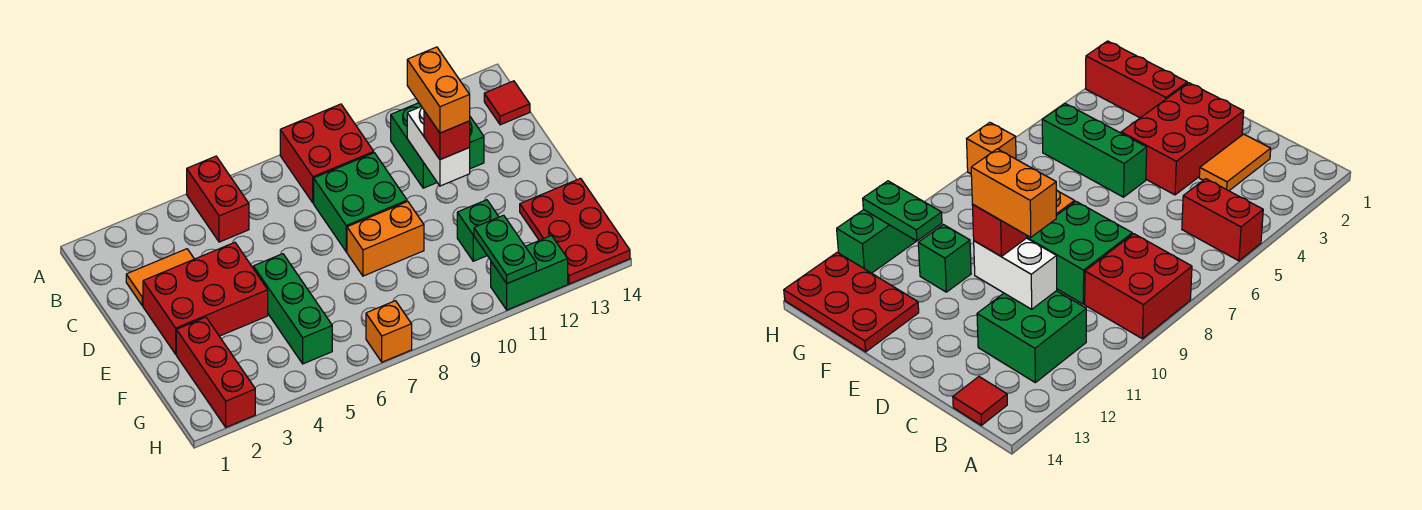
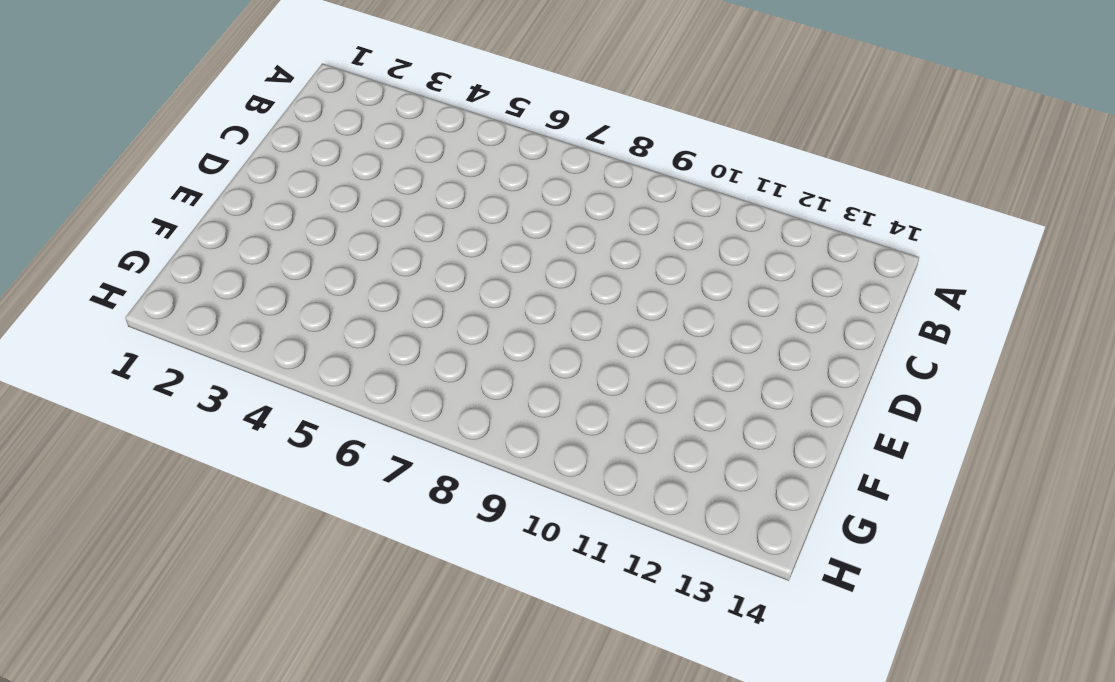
none -> red 1x2 brick [187,156,249,242]
none -> red 2x2 brick [280,104,374,203]
none -> green 2x2 brick [391,103,484,188]

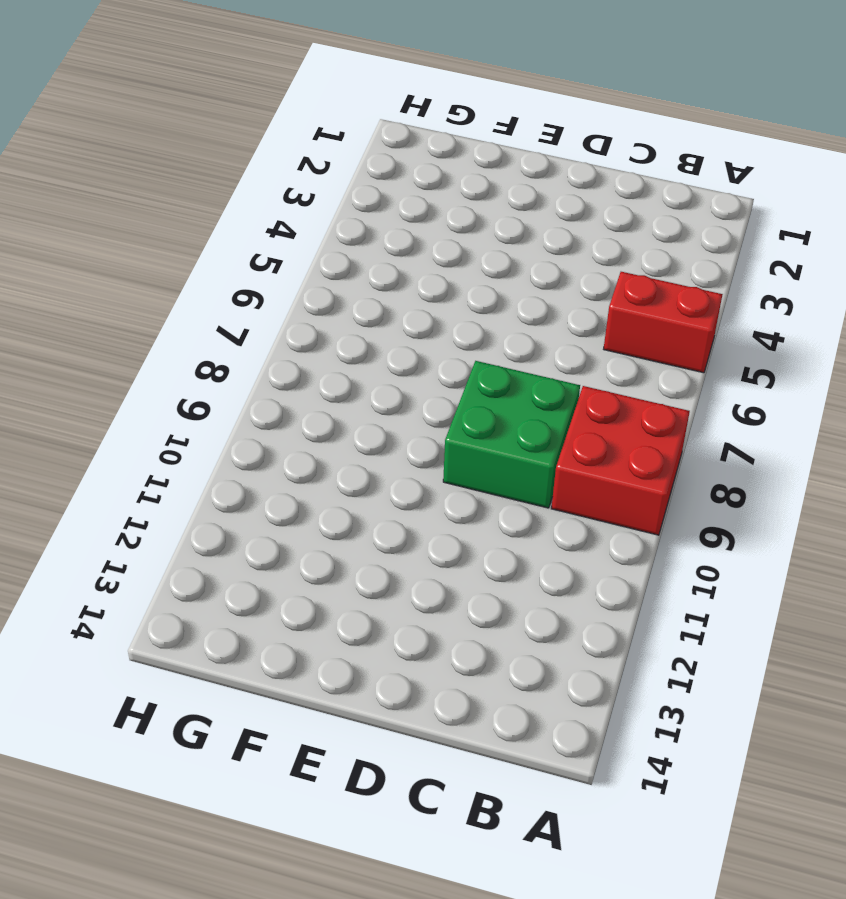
none -> green 2x2 brick [391,103,484,188]
none -> red 1x1 tile [484,81,530,125]
none -> orange 1x2 tile [126,249,194,305]

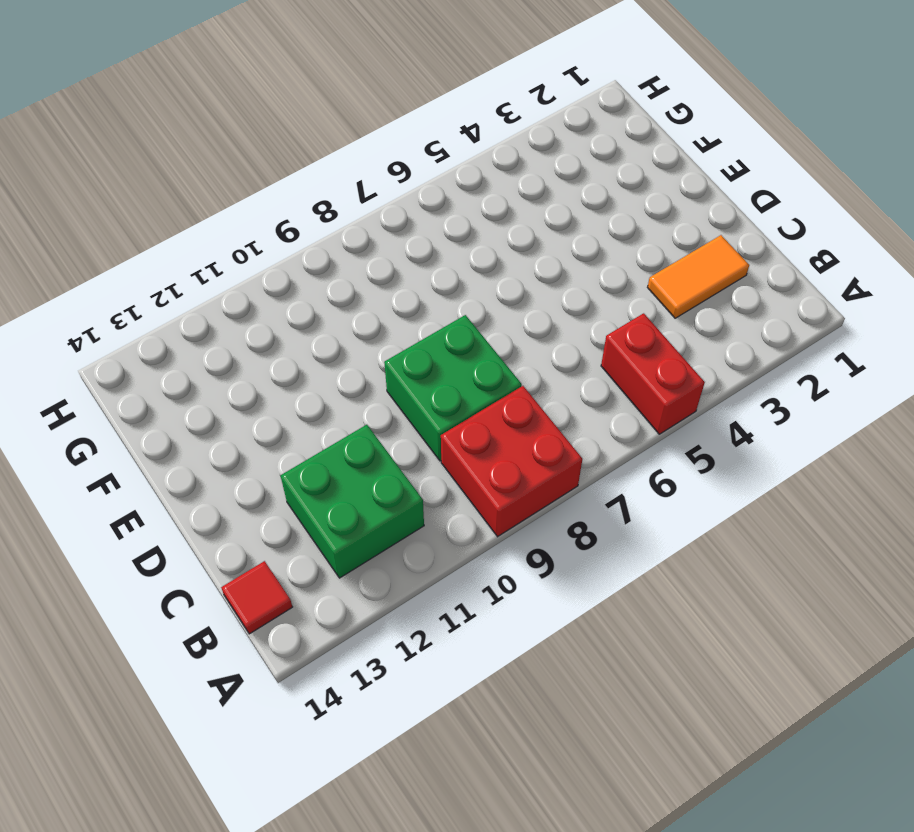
none -> red 2x3 brick [143,242,268,354]
none -> green 1x3 brick [253,254,332,364]
none -> orange 1x2 brick [347,202,424,276]

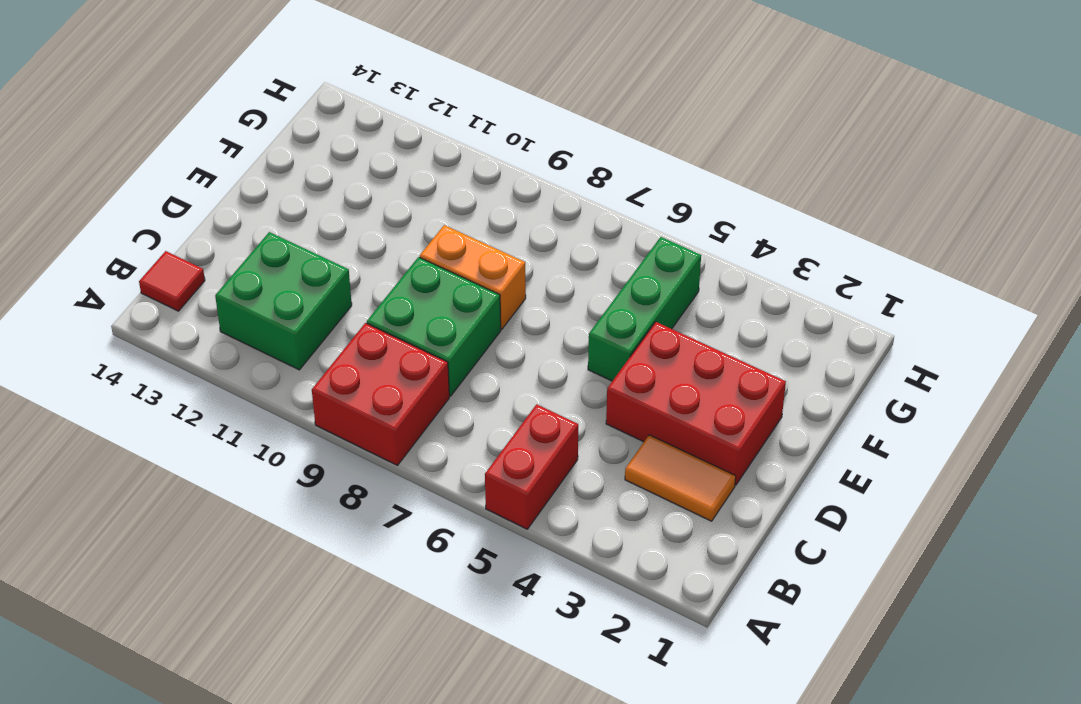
none -> red 1x3 brick [176,317,255,427]
none -> green 1x1 brick [457,200,499,261]
none -> red 2x3 plate [520,178,630,284]

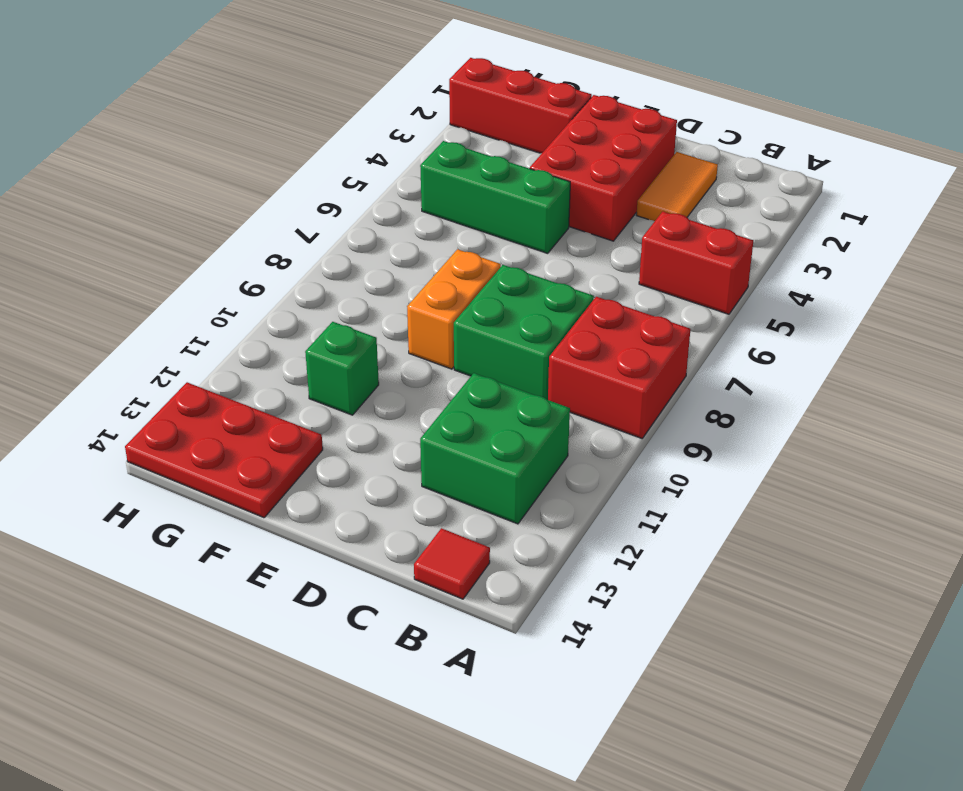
none -> orange 1x1 brick [366,301,412,362]
none -> green 1x2 brick [491,236,568,310]
none -> white 1x2 brick [407,107,470,186]

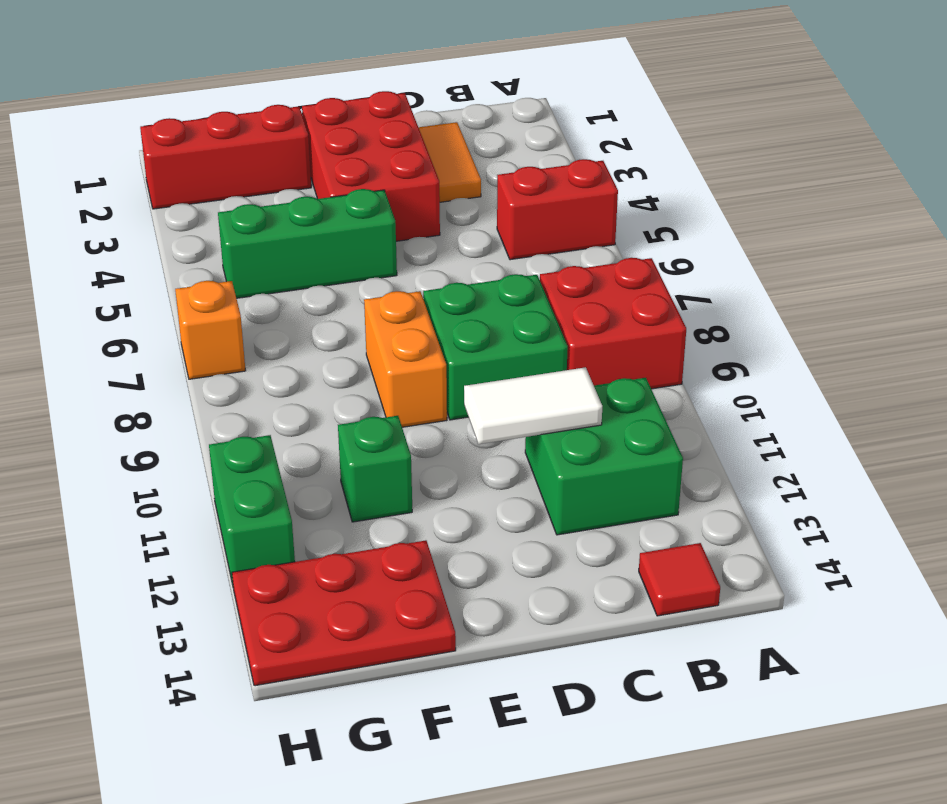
white 1x2 tile [464,367,602,444] -> white 1x2 brick [407,107,470,186]
none -> green 1x2 plate [474,215,536,284]
none -> red 1x1 brick [424,111,470,160]
none -> orange 1x2 brick [407,47,470,133]

